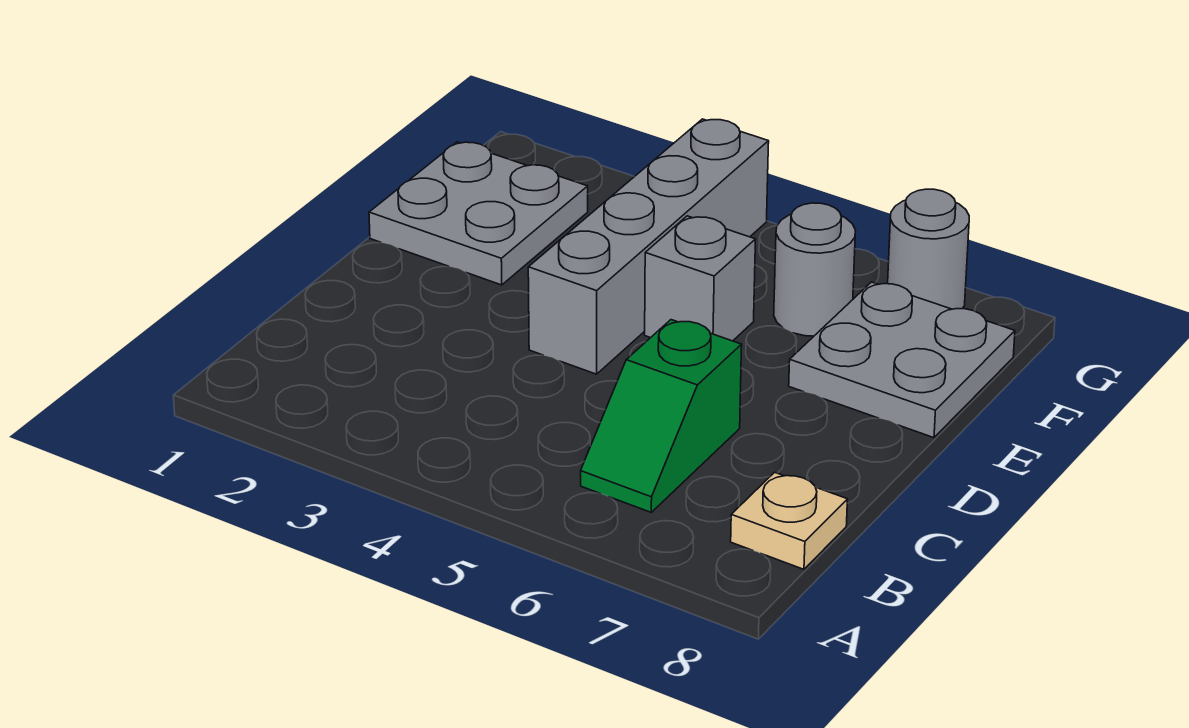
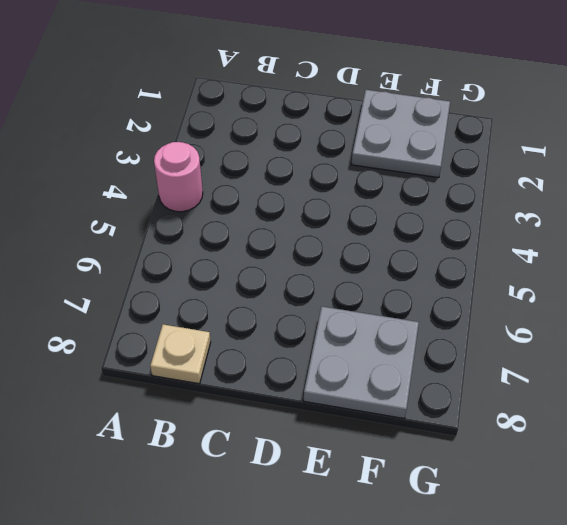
pink 1x1 round brick [154,142,203,212] -> none
none -> green 1x2 slope [581,320,742,512]
none -> grey 1x4 brick [528,119,769,374]

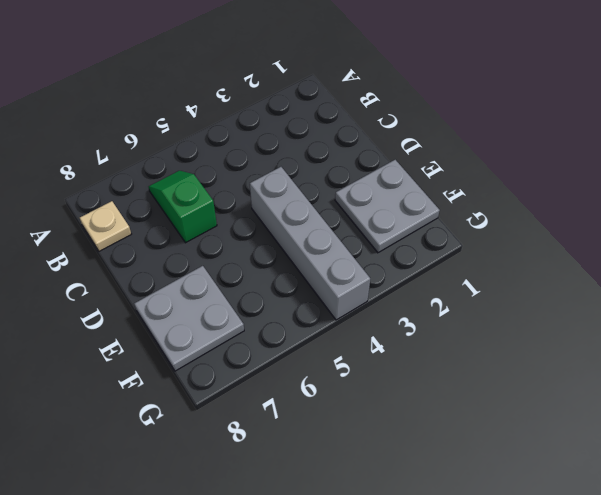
none -> grey 1x1 brick [645,216,756,341]
none -> grey 1x1 round brick [774,203,855,336]

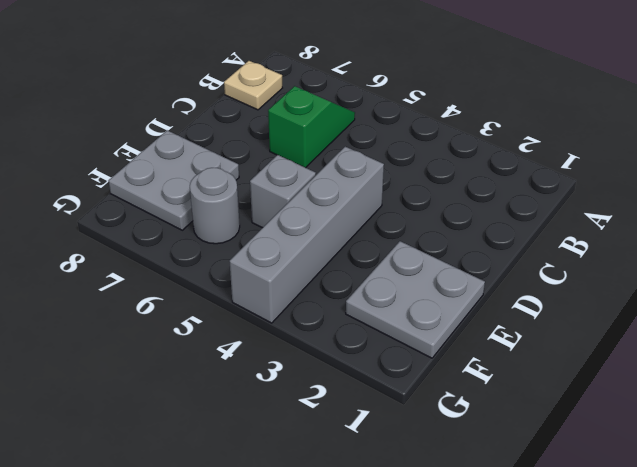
none -> grey 1x1 round brick [888,189,969,309]

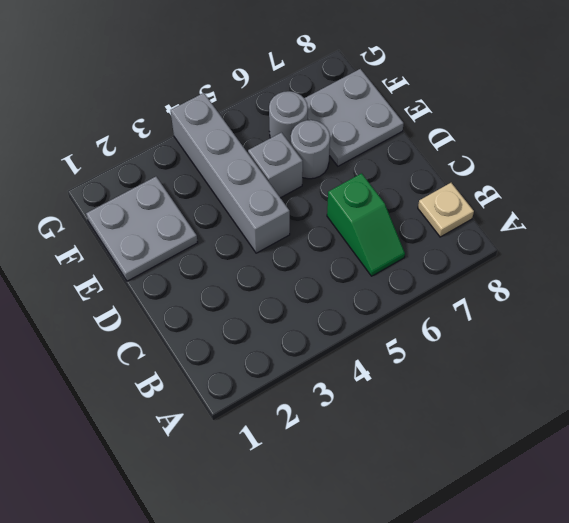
grey 1x1 round brick [291,120,330,179] -> grey 1x1 round brick moved to [888,189,969,309]

